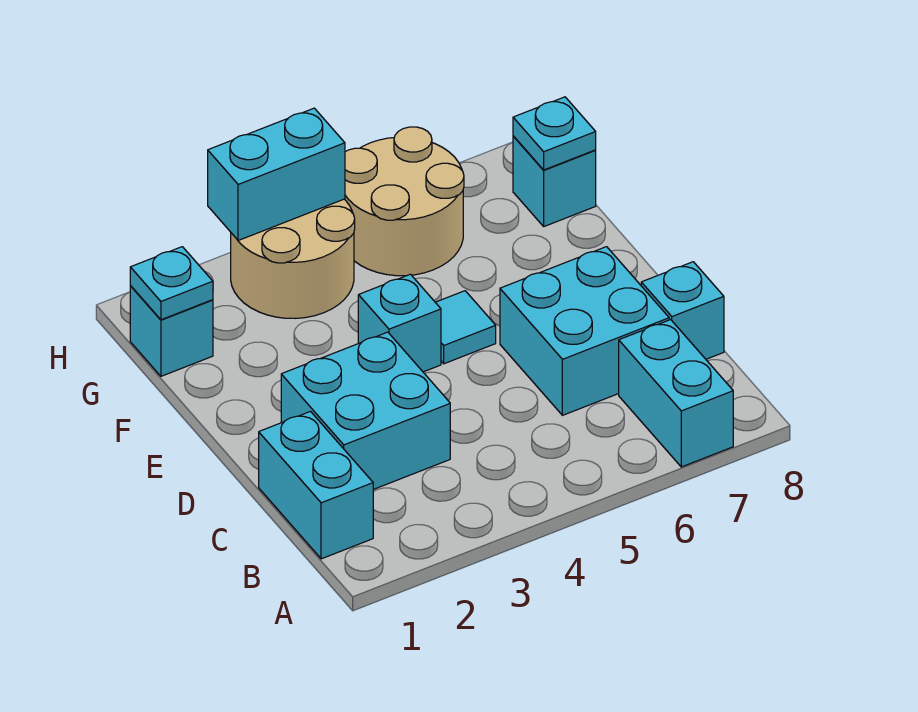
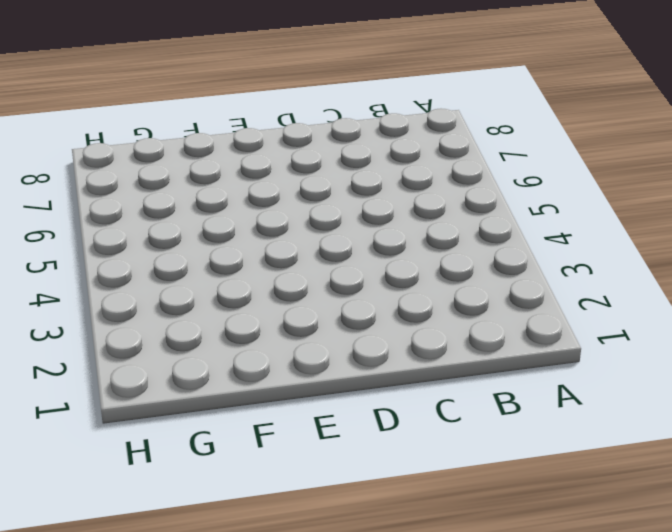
none -> cyan 1x2 brick [619,320,733,467]
none -> cyan 1x2 brick [259,412,373,559]
none -> cyan 2x2 brick [281,332,450,489]

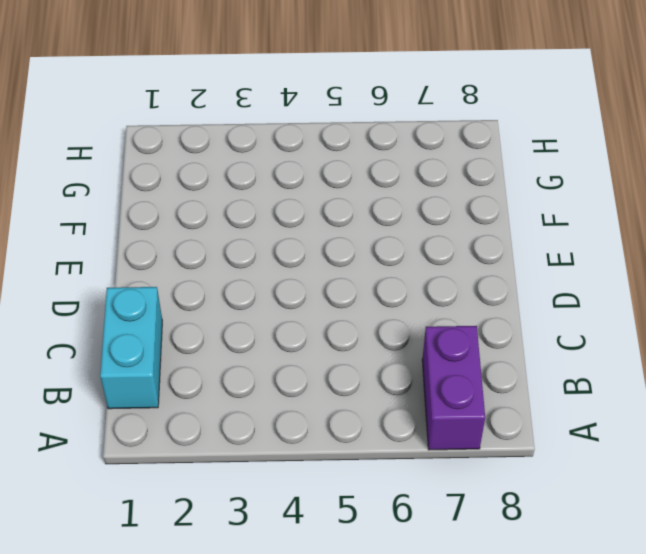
purple 1x2 brick [422,326,485,450] -> cyan 1x2 brick [619,320,733,467]
none -> cyan 2x2 brick [281,332,450,489]
none -> cyan 2x2 brick [500,247,669,415]
none -> cyan 1x1 brick [641,262,724,359]

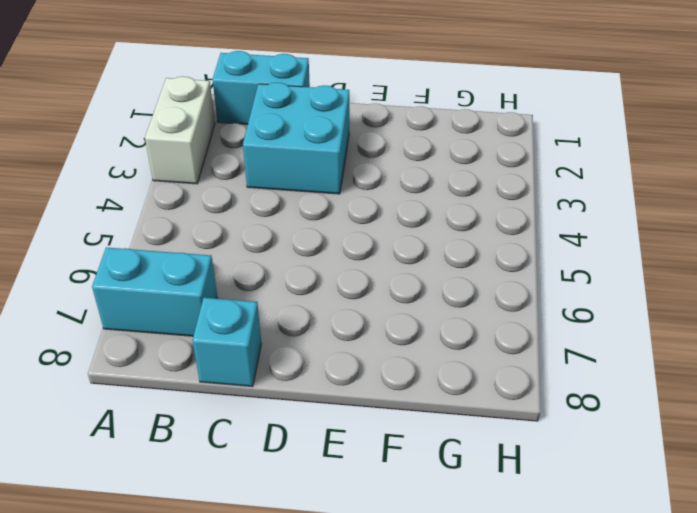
white 1x2 brick [145,76,215,184] -> none
none -> cyan 2x2 brick [500,247,669,415]
none -> cyan 1x1 brick [358,274,441,372]
none -> cyan 1x1 tile [435,291,496,364]

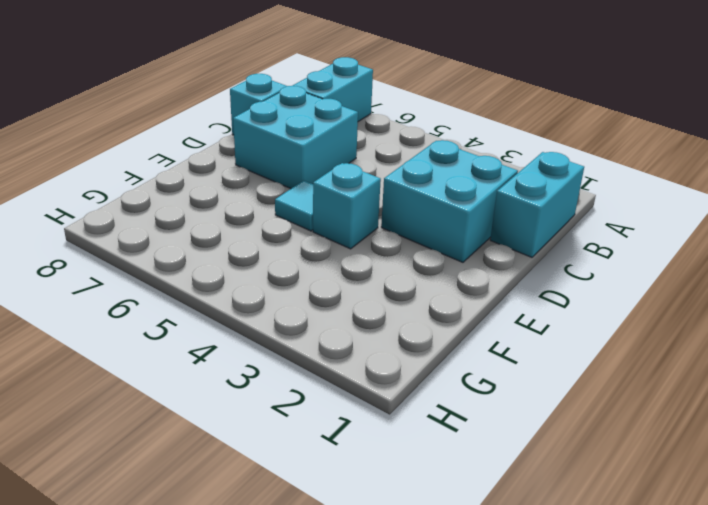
none -> cyan 1x1 brick [130,286,213,376]
none -> tan 2x2 round brick [231,199,355,318]
none -> tan 2x2 round brick [345,127,464,276]

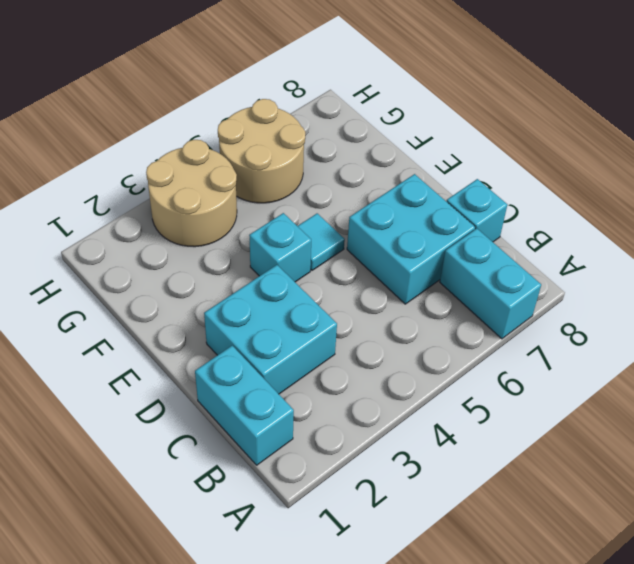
none -> cyan 1x1 brick [130,286,213,376]
none -> cyan 1x1 brick [513,136,596,226]
none -> cyan 1x1 plate [130,247,213,320]

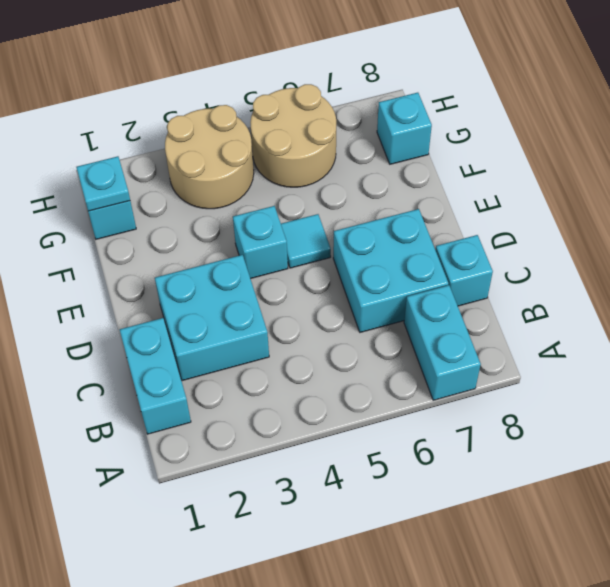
none -> cyan 1x1 plate [513,97,596,170]
none -> cyan 1x2 brick [208,108,345,241]

